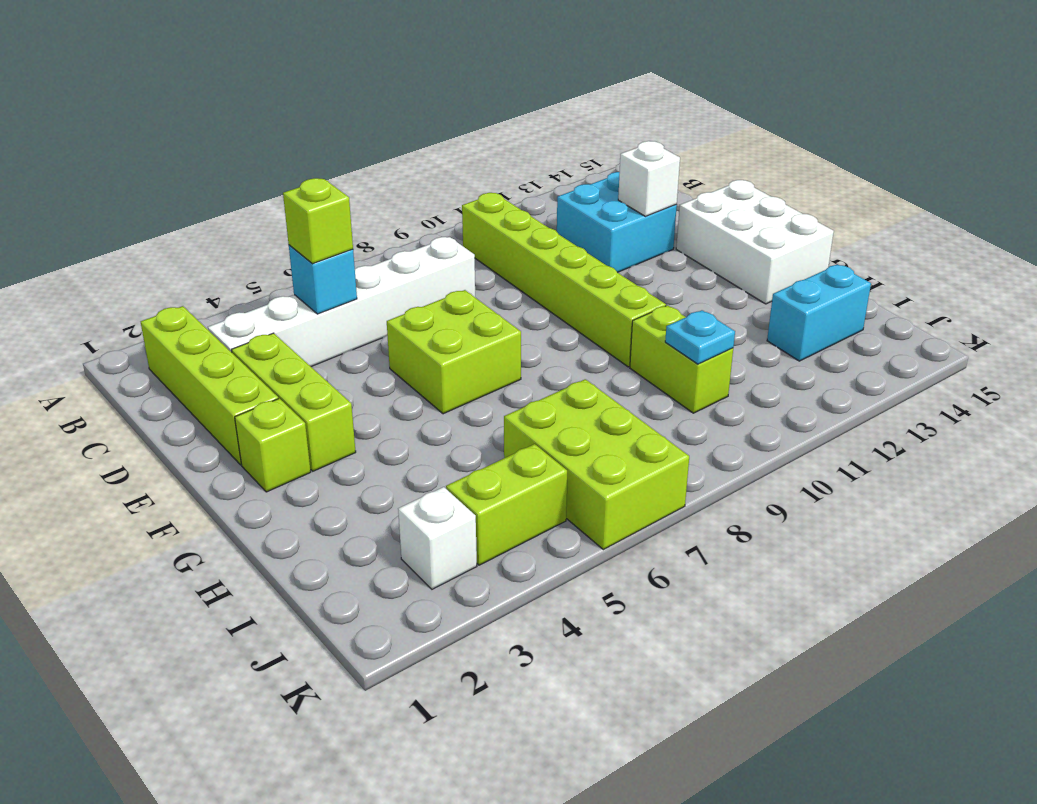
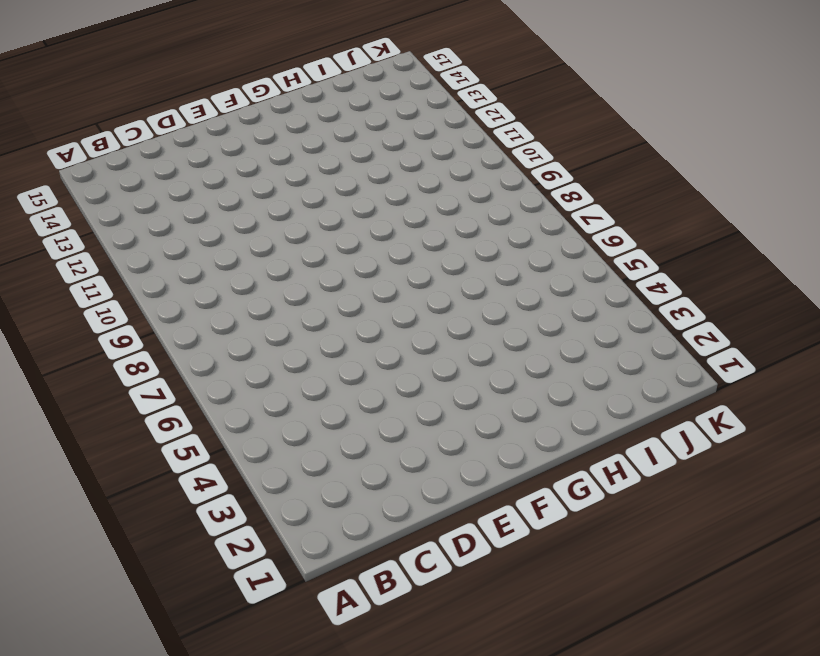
none -> lime 1x4 brick [141,306,278,465]
none -> lime 1x6 brick [462,193,666,367]
none -> white 1x6 brick [208,237,475,367]

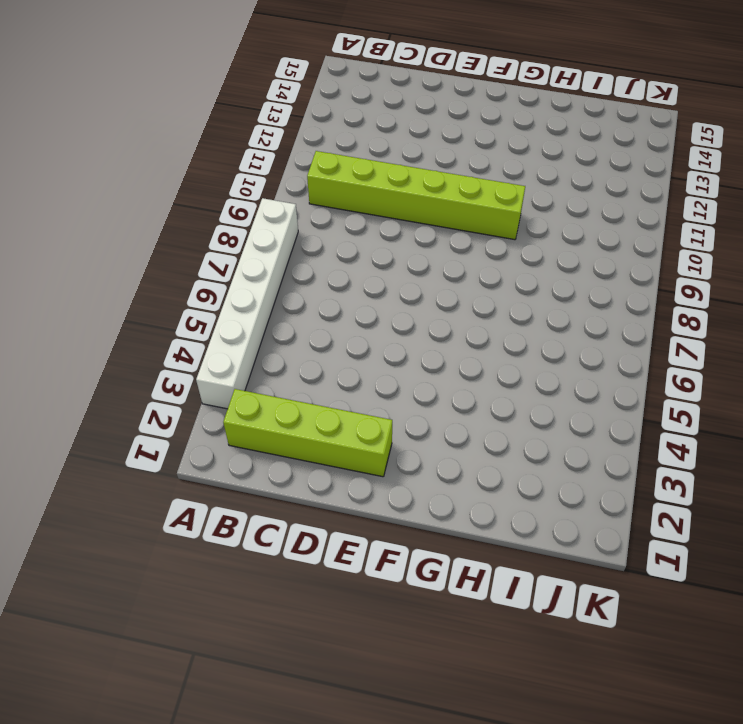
white 1x6 brick [196,198,298,409] -> white 1x6 brick moved to [208,237,475,367]
none -> cyan 2x2 brick [557,172,677,272]
none -> lime 1x3 brick [231,333,356,471]
none -> lime 2x2 brick [387,290,521,414]

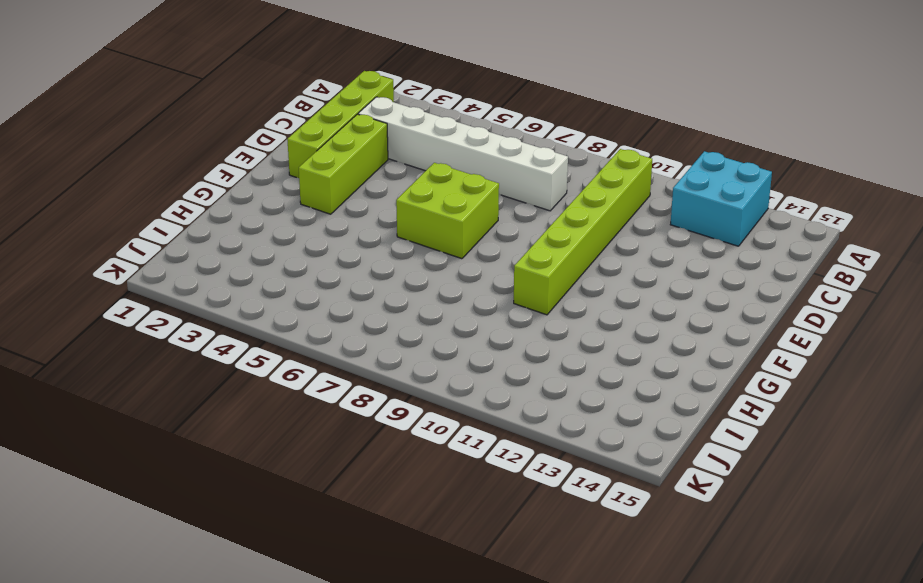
cyan 2x2 brick [670,151,772,246] -> cyan 2x2 brick moved to [557,172,677,272]
none -> white 2x3 brick [676,180,834,304]
none -> lime 1x1 brick [235,398,311,492]
none -> lime 1x2 brick [630,305,733,413]

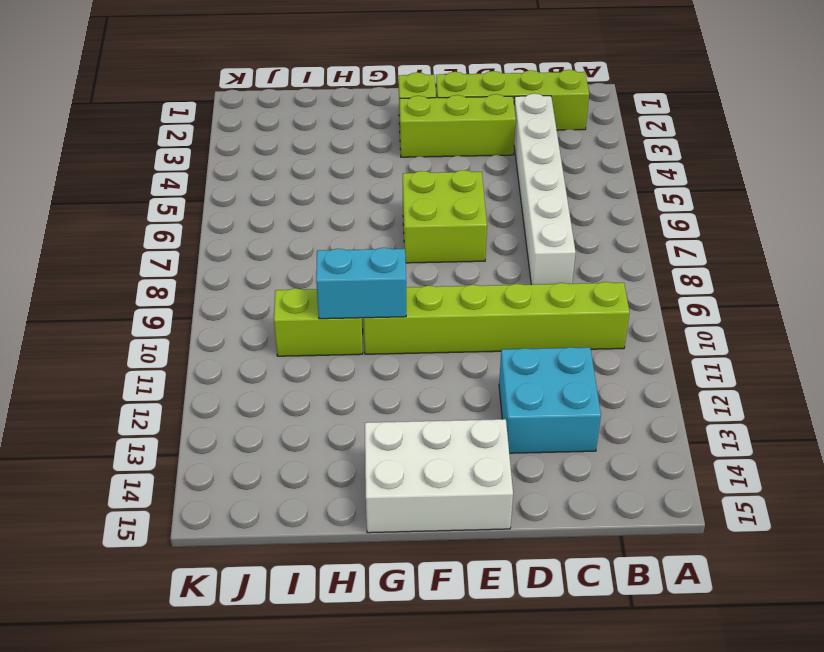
cyan 1x2 brick [316,248,406,319] -> cyan 1x2 brick turned to [767,265,871,361]
none -> lime 2x3 brick [504,379,689,550]
none -> white 1x1 brick [398,487,477,589]
none -> lime 1x2 brick [446,444,567,565]

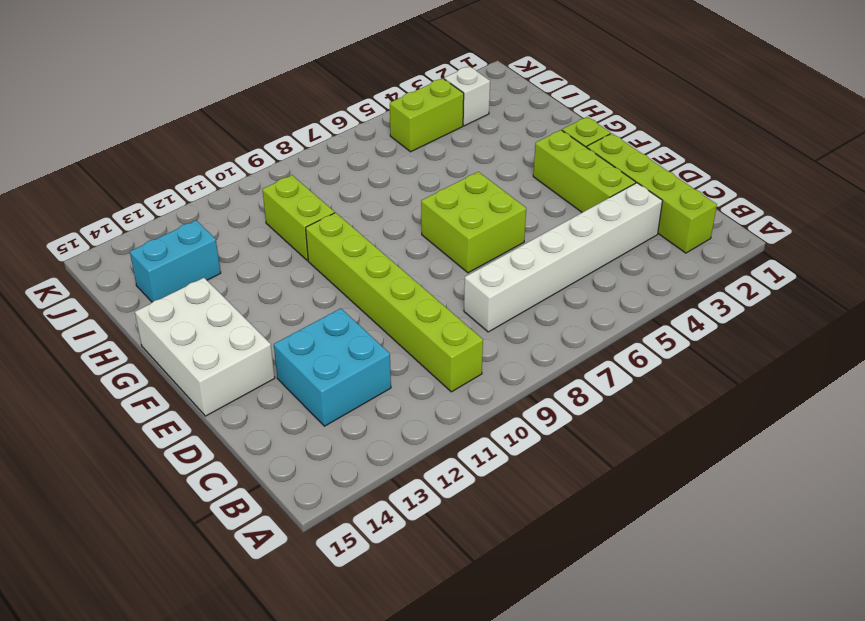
none -> lime 2x3 brick [504,379,689,550]
none -> cyan 1x1 brick [289,245,357,314]
none -> white 1x1 brick [618,141,680,216]

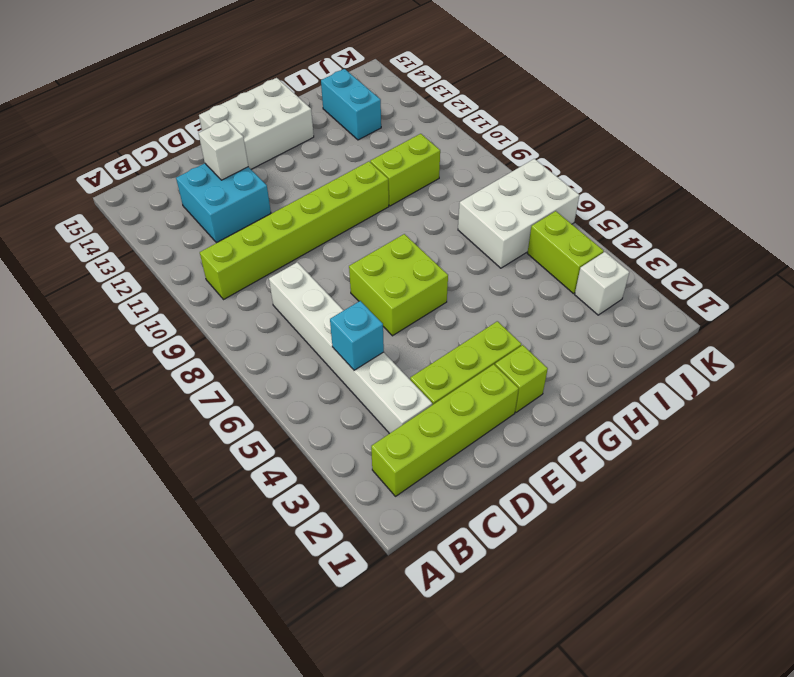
white 2x3 brick [458,159,579,268] -> lime 2x3 brick [504,379,689,550]
none -> cyan 1x1 plate [665,310,735,364]
none -> lime 1x1 brick [283,178,353,264]

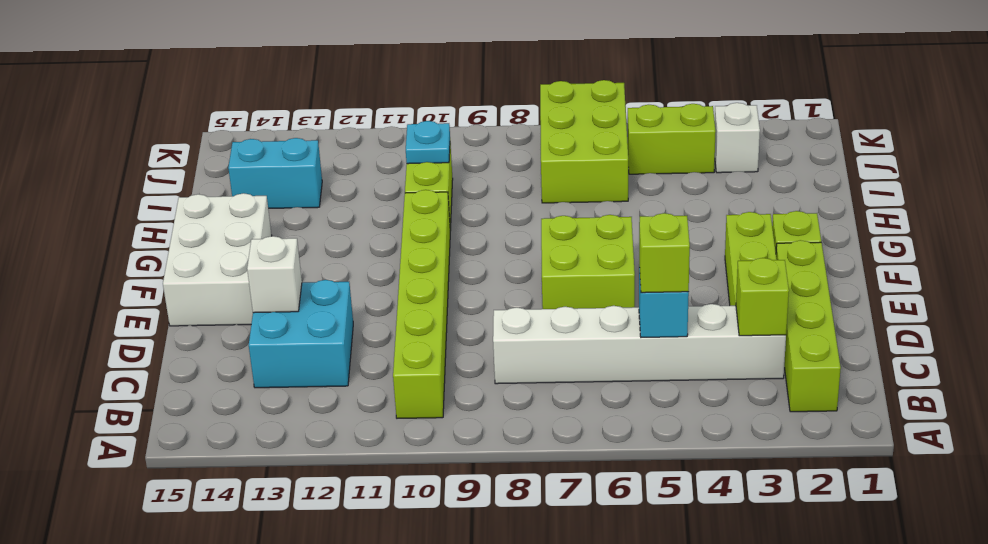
lime 1x1 brick [736,258,789,336] -> none

